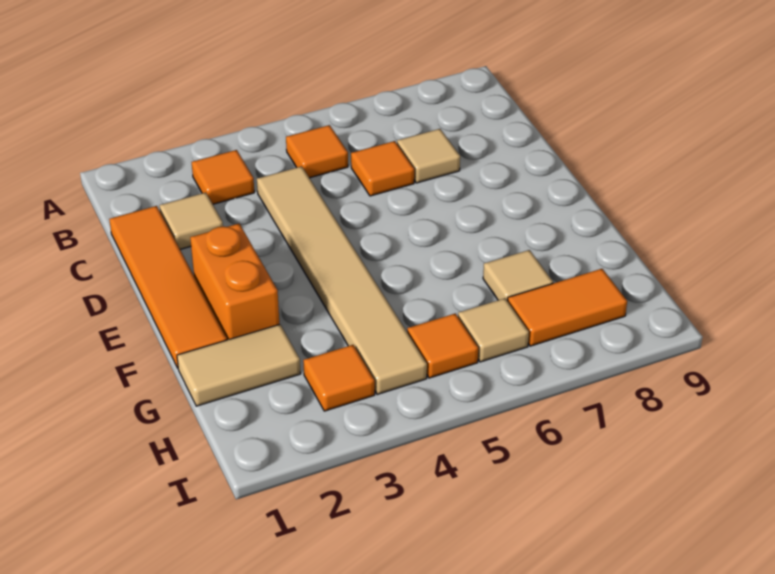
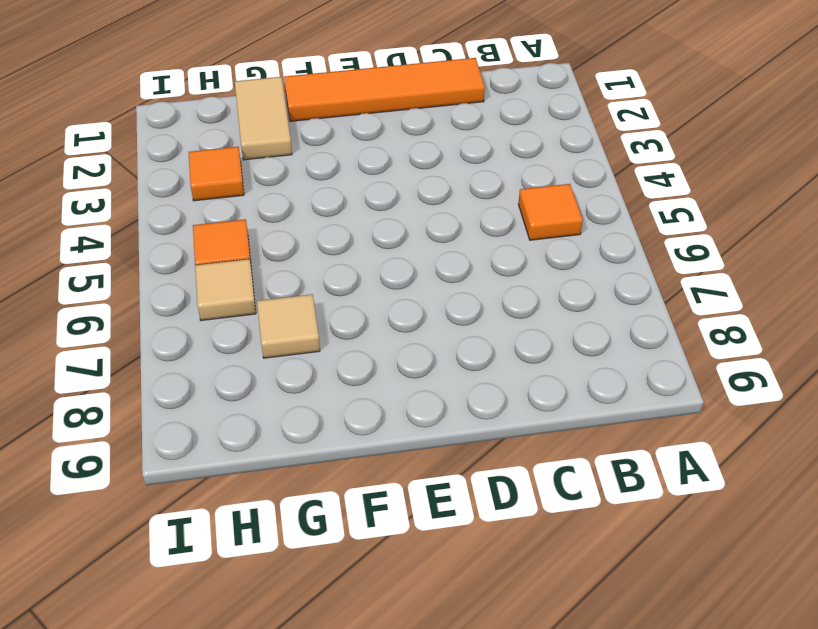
none -> orange 1x1 tile [192,150,254,204]
none -> tan 1x1 tile [159,193,223,249]
none -> tan 1x6 tile [257,166,427,394]

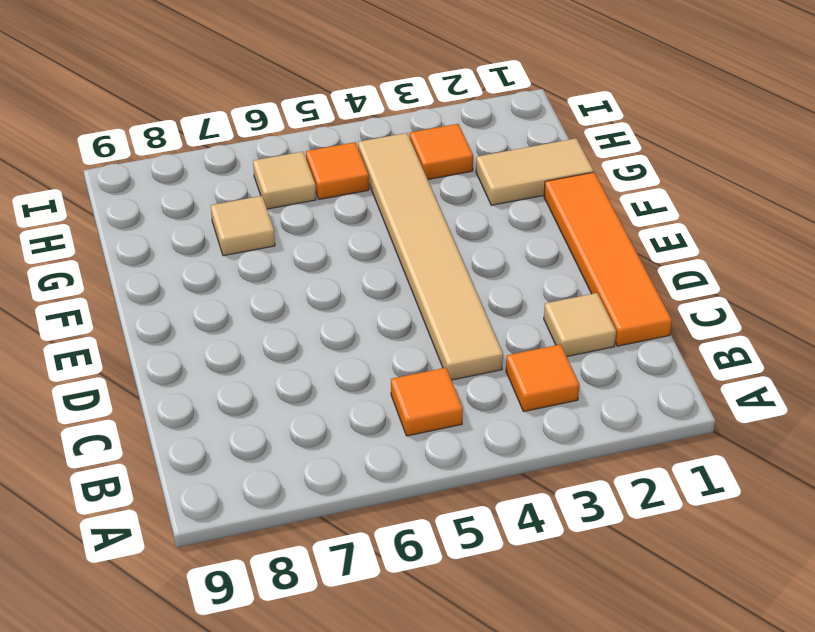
none -> orange 1x1 tile [351,141,414,196]
none -> tan 1x1 tile [397,129,460,183]
none -> orange 1x2 brick [190,224,279,340]

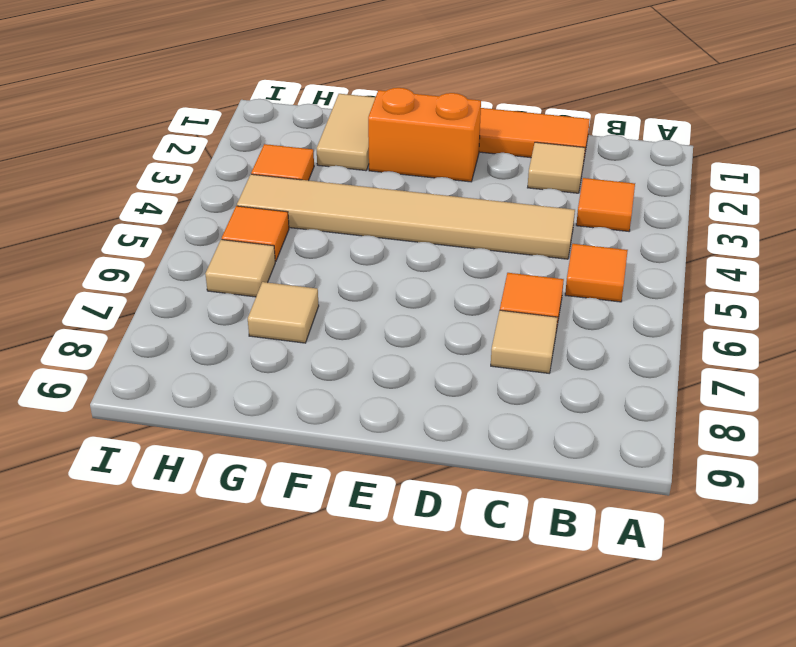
none -> orange 1x2 tile [508,269,627,346]

